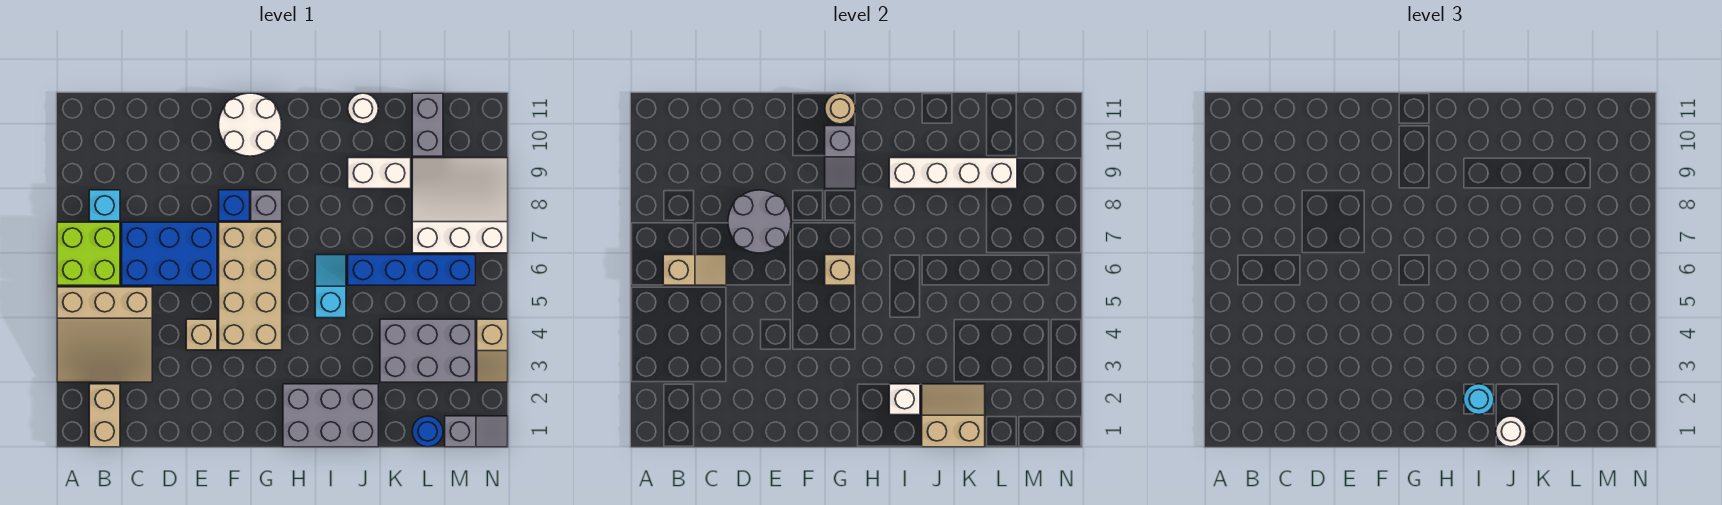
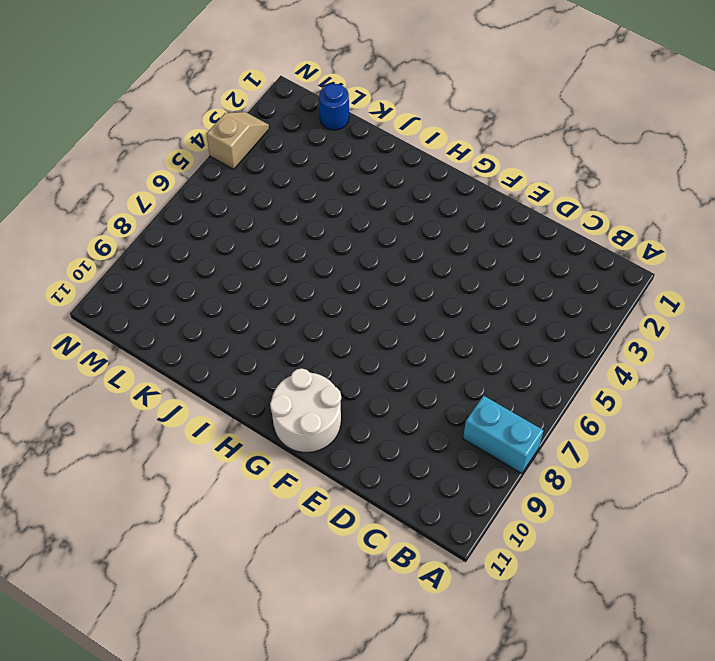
cyan 1x2 brick [463,396,543,474] -> cyan 1x1 brick [89,190,120,221]
none -> tan 3x3 slope [57,287,152,382]
none -> lime 2x2 brick [57,222,120,285]
none -> tan 1x2 brick [89,384,120,447]
none -> blue 2x3 brick [122,222,217,285]

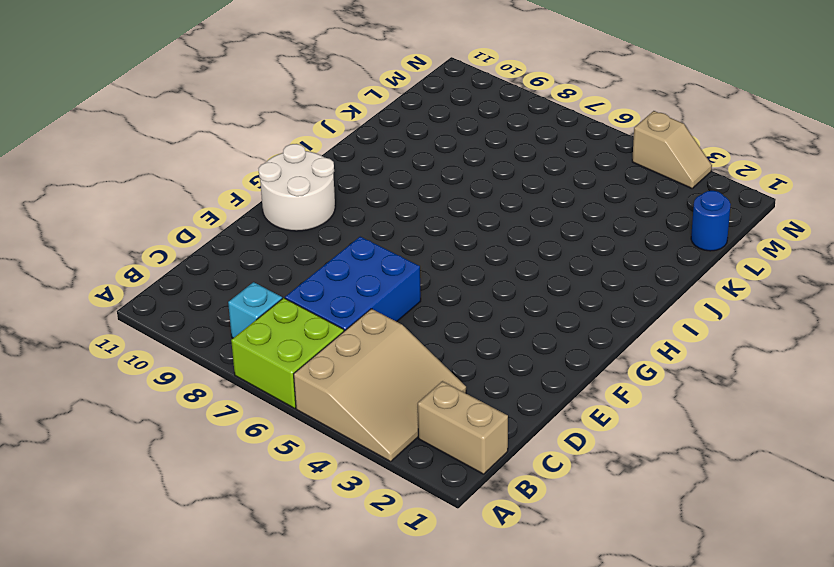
none -> tan 1x1 brick [186,319,217,350]
none -> tan 2x4 brick [219,222,282,350]
none -> blue 1x1 brick [219,190,249,221]
none -> grey 1x1 brick [251,190,282,221]

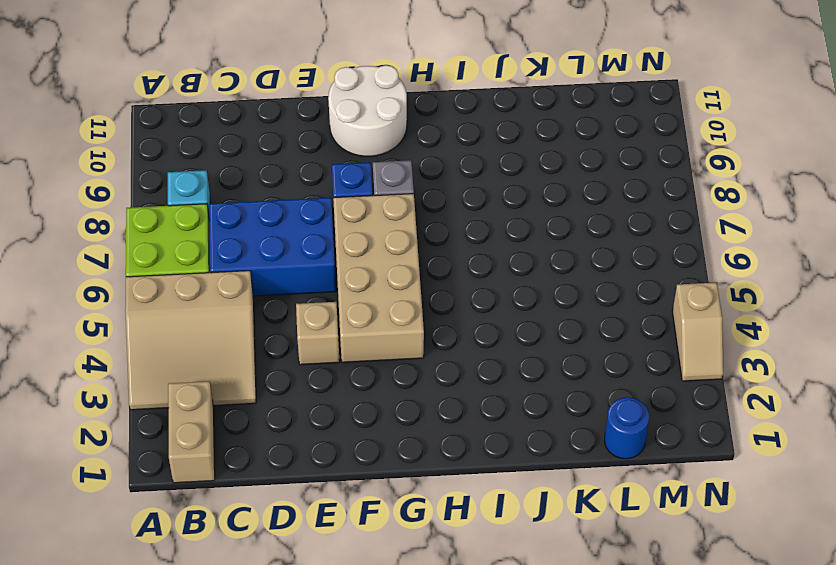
none -> grey 2x3 brick [283,384,378,447]
none -> cyan 1x2 slope [315,255,346,318]
none -> blue 1x4 brick [348,255,475,285]
none -> white 1x2 brick [348,158,411,189]

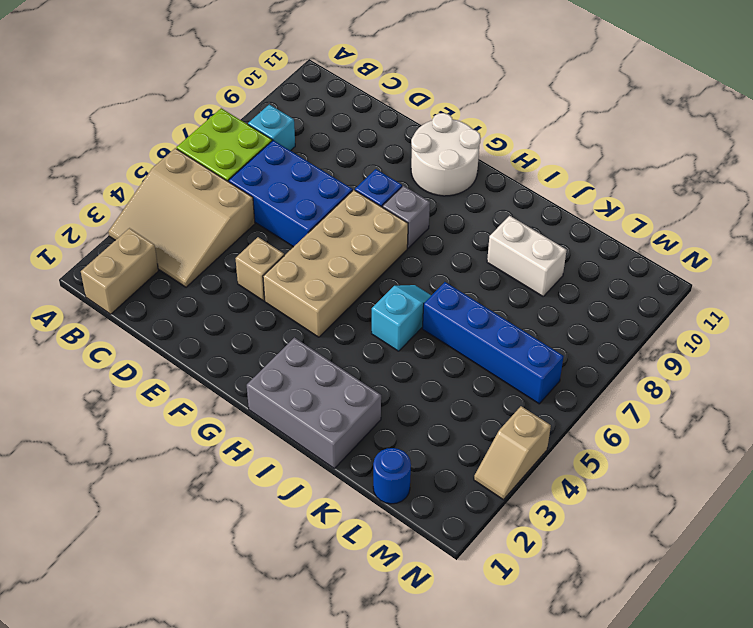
none -> white 1x1 round brick [348,93,378,124]
none -> grey 2x3 brick [380,319,475,382]
none -> white 3x3 slope [412,158,508,253]
none -> grey 1x2 brick [412,93,443,156]

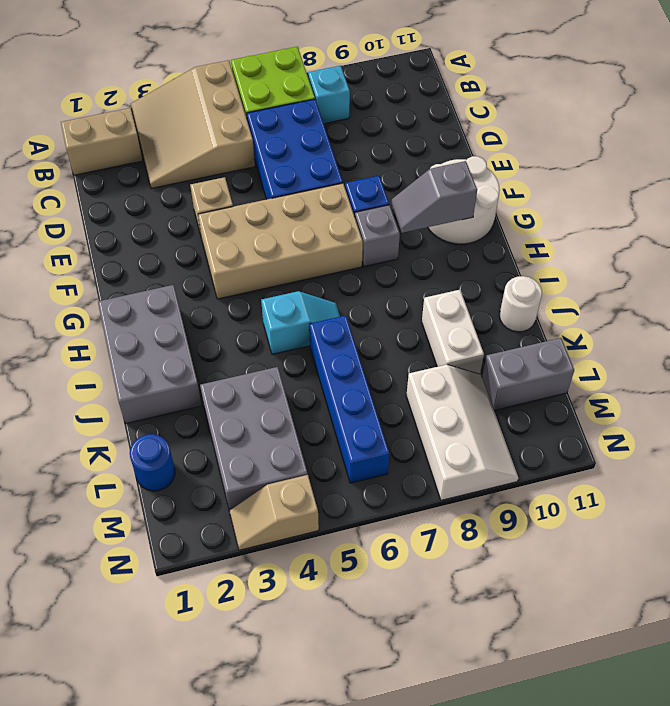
white 2x3 slope [406,365,518,500] -> white 3x3 slope [412,158,508,253]
none -> grey 1x2 slope [445,416,508,447]
none -> tan 1x2 slope [663,255,726,285]
none -> grey 2x2 round brick [728,190,791,253]
none -> tan 1x1 brick [825,255,856,285]

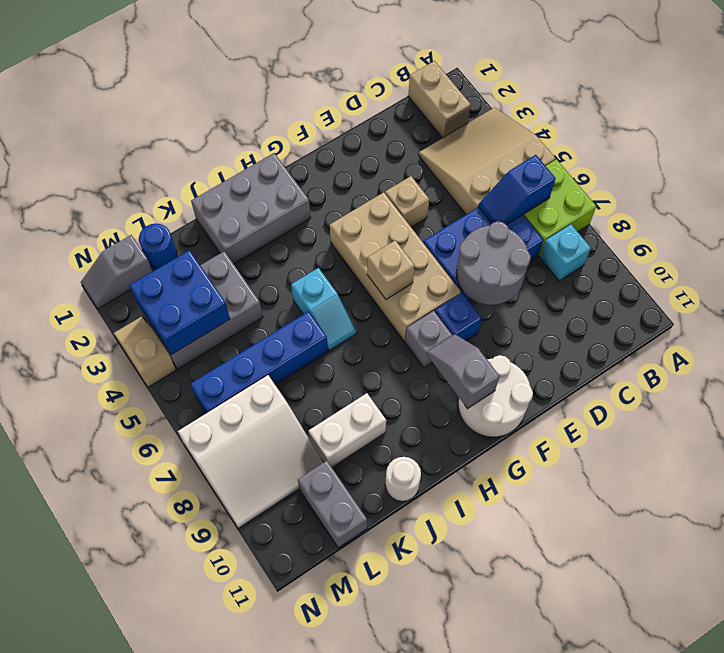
blue 1x2 slope [478,155,556,225] -> tan 1x2 slope [663,255,726,285]
blue 2x2 brick [129,250,230,355] -> none
none -> tan 1x1 round brick [825,93,855,124]
none -> white 1x1 brick [889,384,920,415]
none -> white 1x4 brick [889,158,1017,189]
none -> tan 2x2 slope [922,384,985,447]

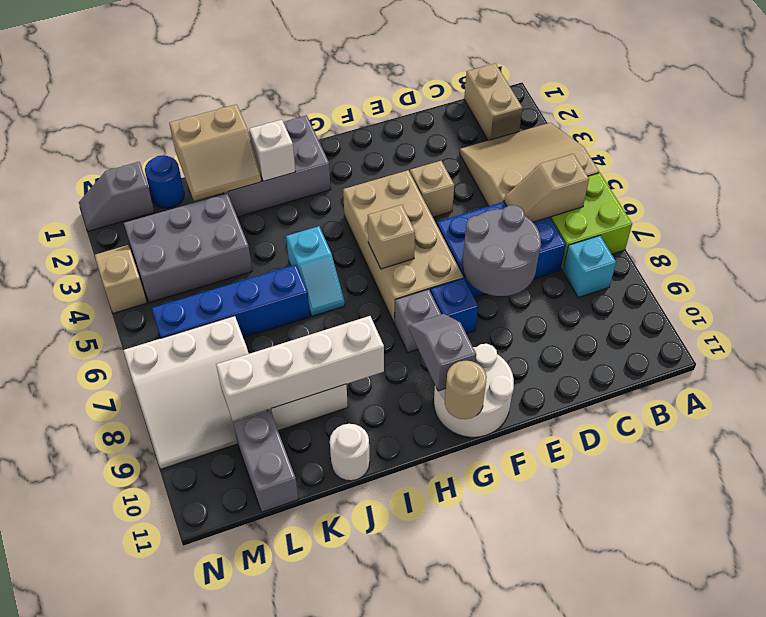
none -> cyan 1x1 round brick [1463,384,1494,415]
none -> white 1x1 round brick [1496,416,1526,447]

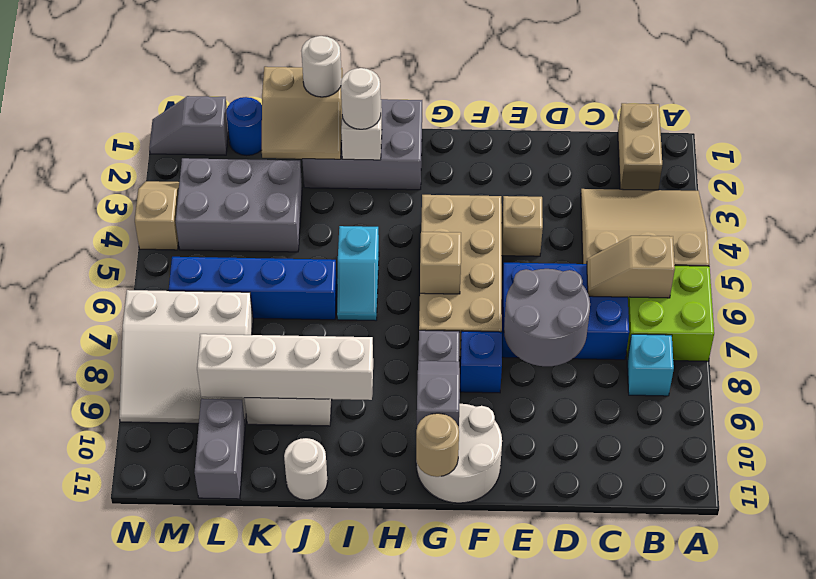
white 1x1 round brick [341,68,381,129] -> cyan 1x1 round brick [1463,384,1494,415]

